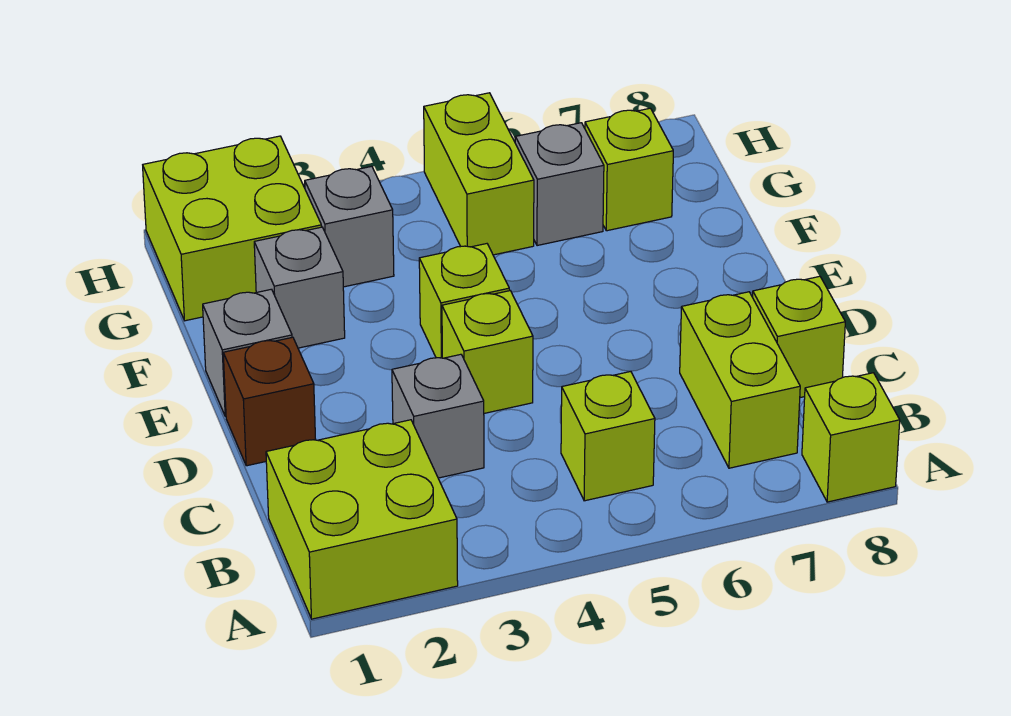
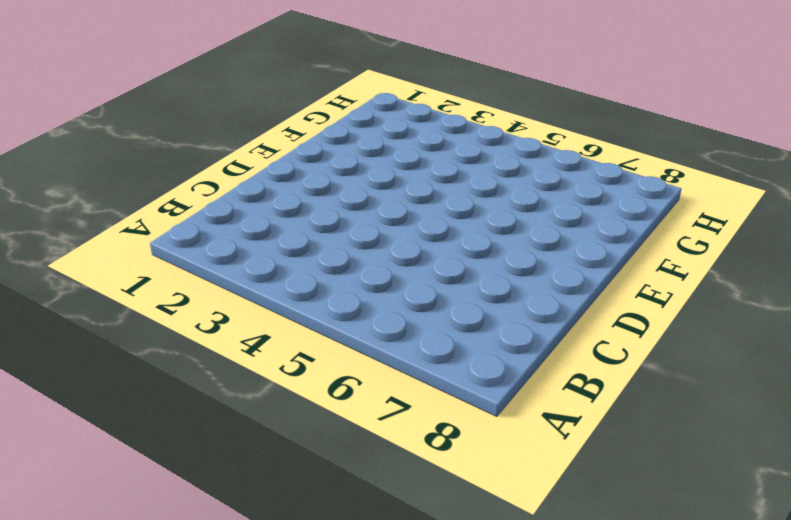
none -> lime 2x2 brick [266,420,458,619]
none -> lime 1x1 brick [802,373,900,502]
none -> lime 1x1 brick [561,372,655,501]

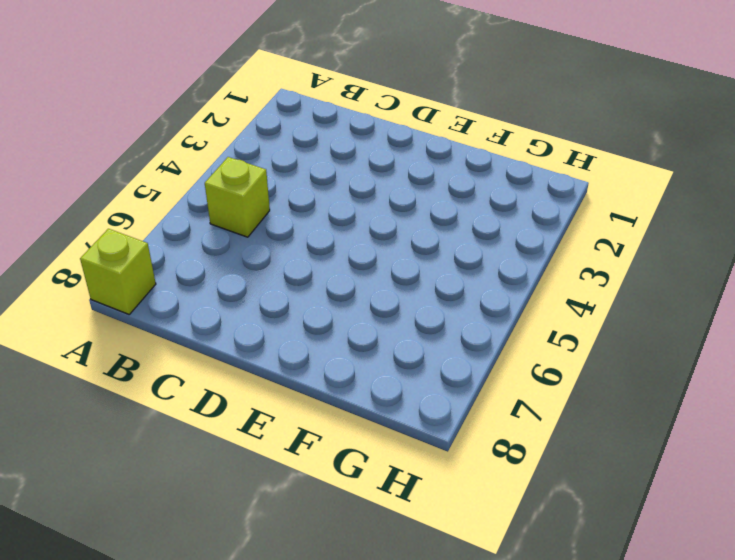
none -> lime 2x2 brick [266,420,458,619]
none -> lime 1x2 brick [680,292,800,468]
none -> grey 1x1 brick [392,354,484,478]

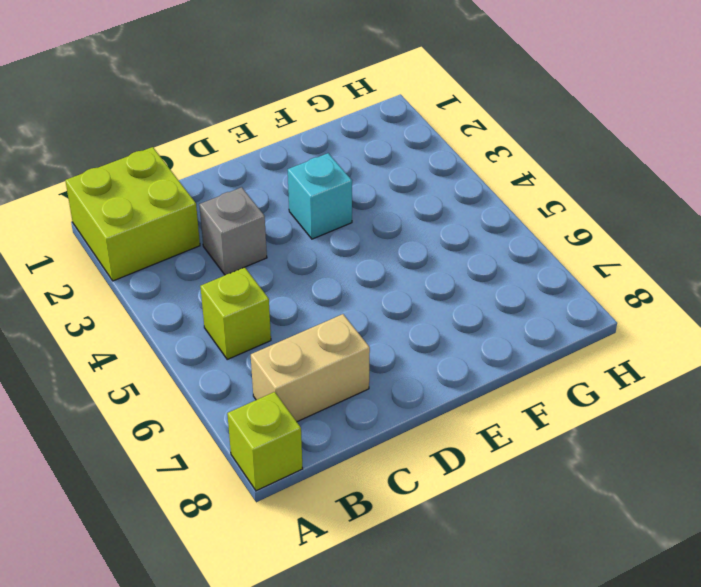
tan 1x2 brick [251,314,370,422] -> lime 1x2 brick [680,292,800,468]
cyan 1x1 brick [288,153,352,239] -> none
none -> lime 1x1 brick [753,276,845,398]
none -> brown 1x1 brick [223,337,316,466]
none -> lime 1x1 brick [442,291,533,413]

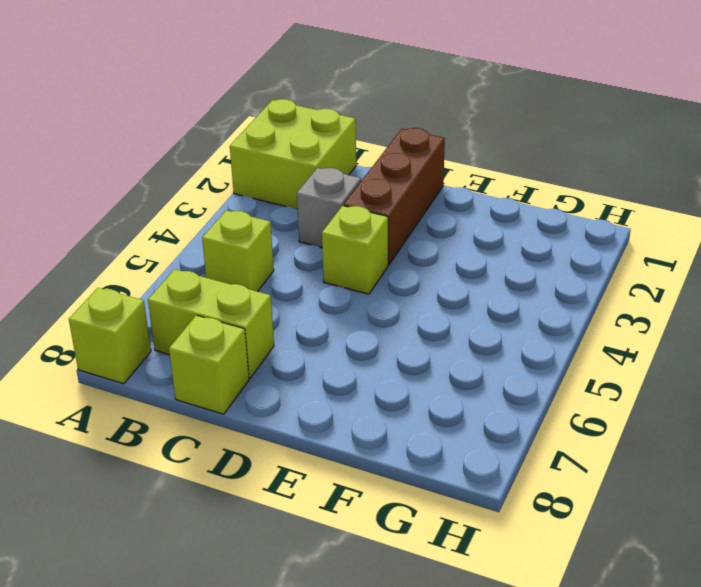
brown 1x3 brick [344,128,445,265] -> brown 1x1 brick [223,337,316,466]
none -> grey 1x1 brick [203,289,292,417]
none -> lime 1x1 brick [419,244,509,358]
none -> grey 1x1 brick [254,227,345,348]

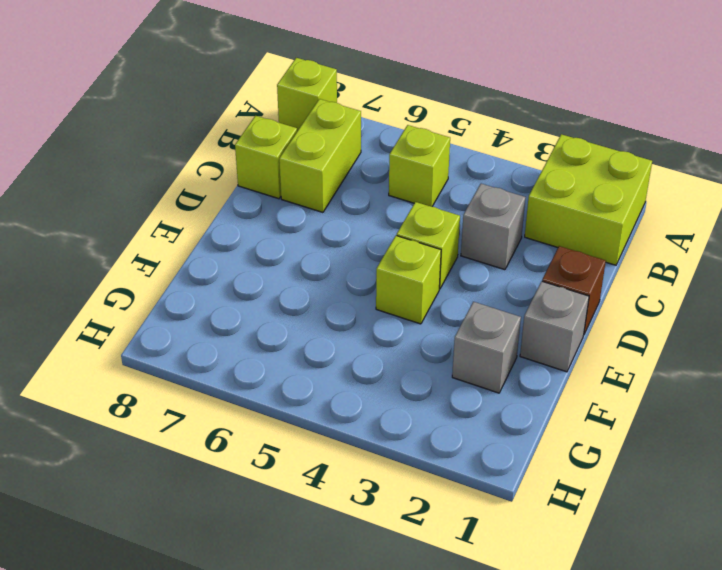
none -> lime 2x2 brick [143,136,322,321]
none -> grey 1x1 brick [305,166,394,287]
none -> lime 1x2 brick [424,93,534,255]

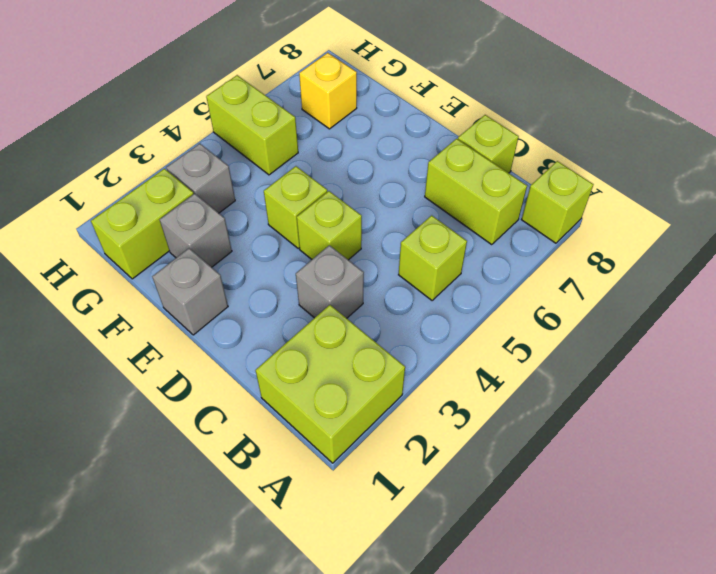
lime 1x2 brick [91,169,194,279] -> lime 2x2 brick [143,136,322,321]
yellow 1x1 brick [299,53,357,129] -> lime 1x1 brick [585,108,673,231]
none -> brown 1x1 brick [223,337,316,466]
none -> grey 1x1 brick [515,123,604,246]

